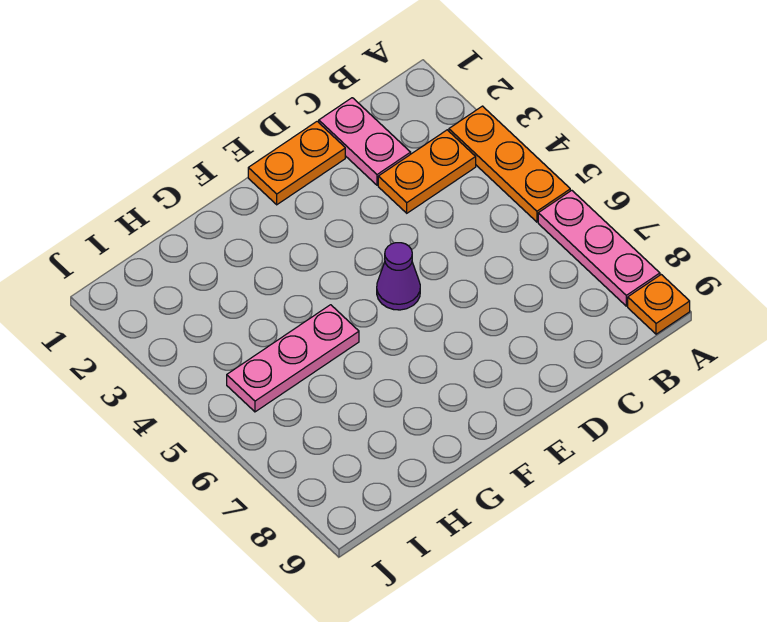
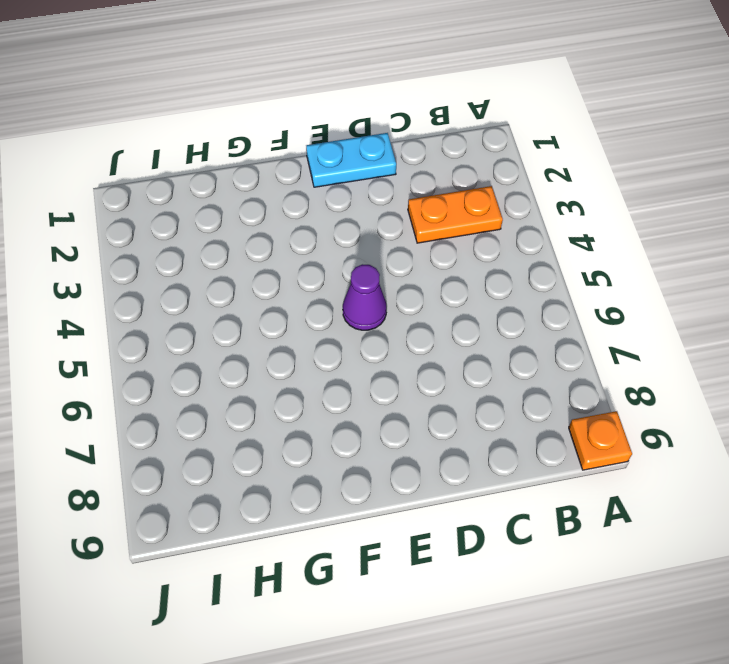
cyan 1x2 plate [306,133,396,187] -> orange 1x2 plate [248,121,345,205]
none -> orange 1x3 plate [449,106,570,222]
none -> pink 1x3 plate [538,190,660,306]

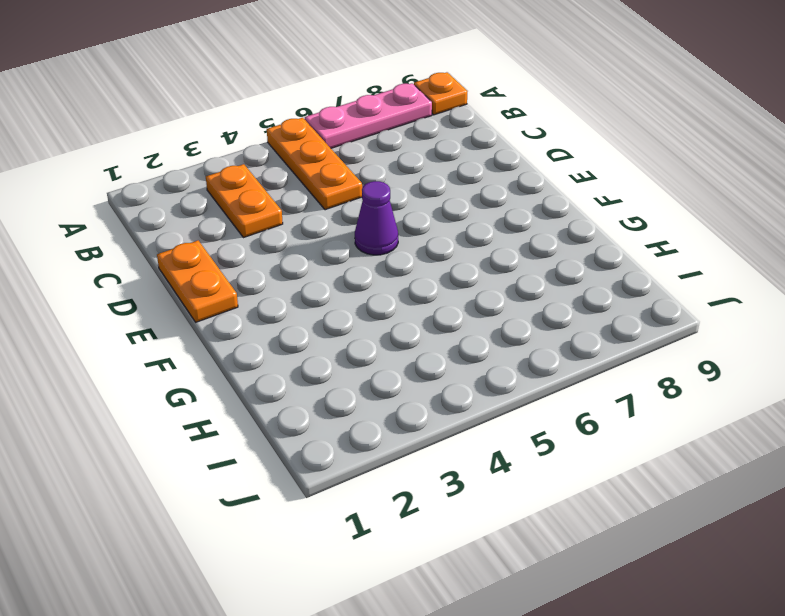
orange 1x3 plate [267,118,362,210] -> orange 1x3 plate turned to [449,106,570,222]
none -> pink 1x2 plate [319,98,411,185]
none -> pink 1x3 plate [227,305,359,412]

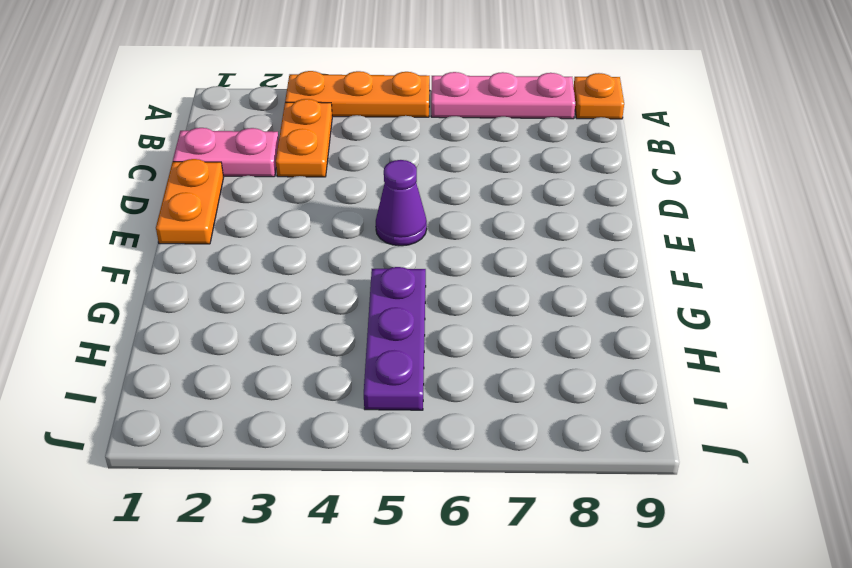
purple 1x3 plate [364,267,426,410] -> pink 1x3 plate [227,305,359,412]

